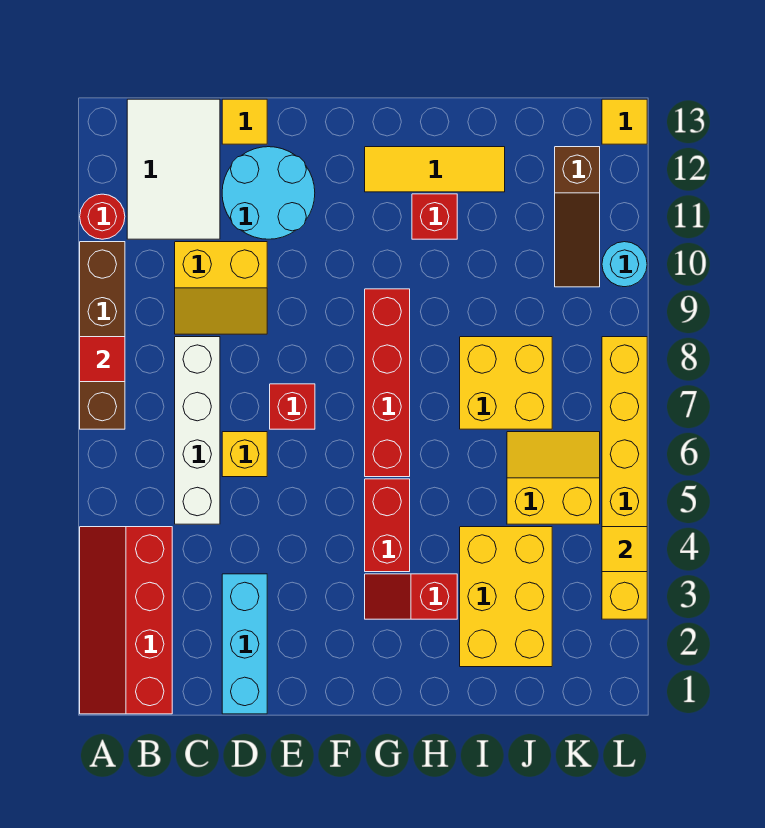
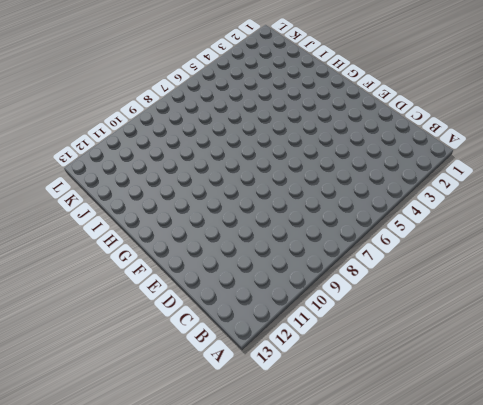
none -> red 2x4 slope [80,527,172,714]
none -> brown 1x4 brick [80,242,125,429]
none -> red 1x1 round brick [80,194,125,239]

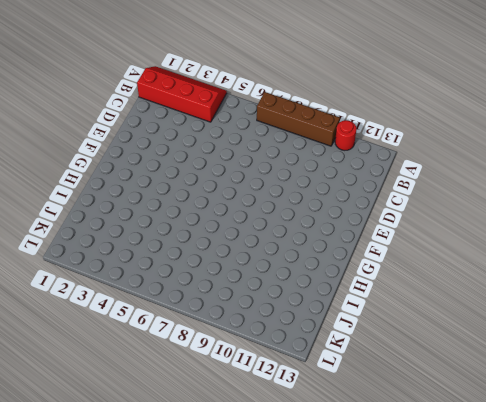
none -> white 2x3 tile [127,99,220,239]
none -> white 1x4 brick [175,337,220,524]
none -> yellow 2x2 slope [175,242,267,334]

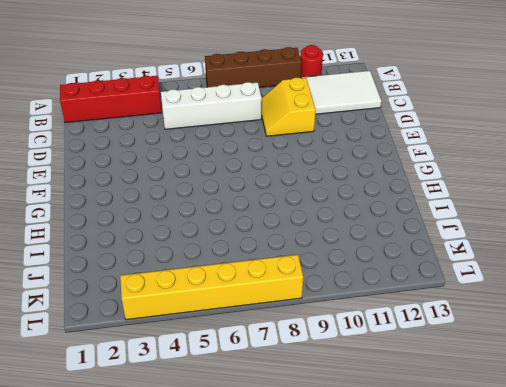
none -> cyan 1x3 brick [222,574,267,714]
none -> yellow 1x1 brick [222,432,267,477]
none -> cyan 2x2 round brick [222,147,315,239]

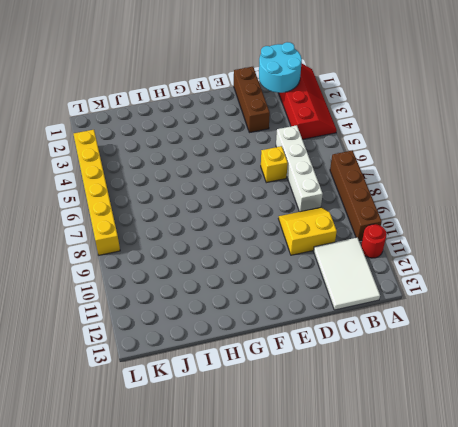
cyan 2x2 round brick [259,42,302,93] -> cyan 2x2 round brick moved to [222,147,315,239]
brown 1x3 brick [234,67,270,133] -> cyan 1x3 brick [222,574,267,714]
none -> yellow 1x1 tile [222,99,267,144]
none -> red 1x1 brick [270,384,315,429]
none -> red 1x2 slope [365,574,457,619]

